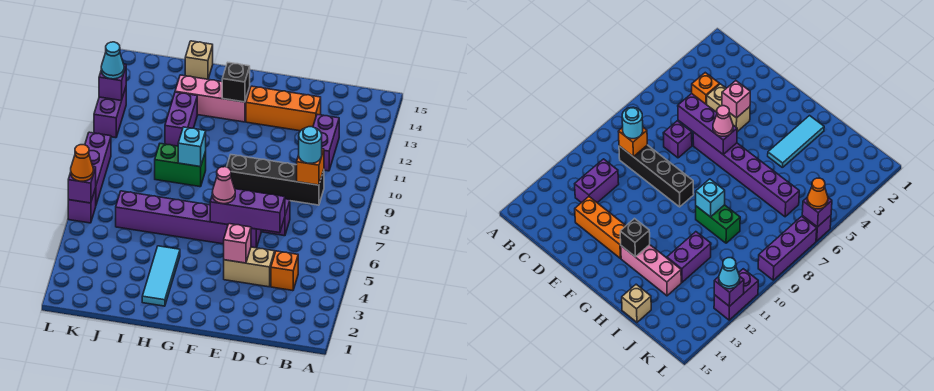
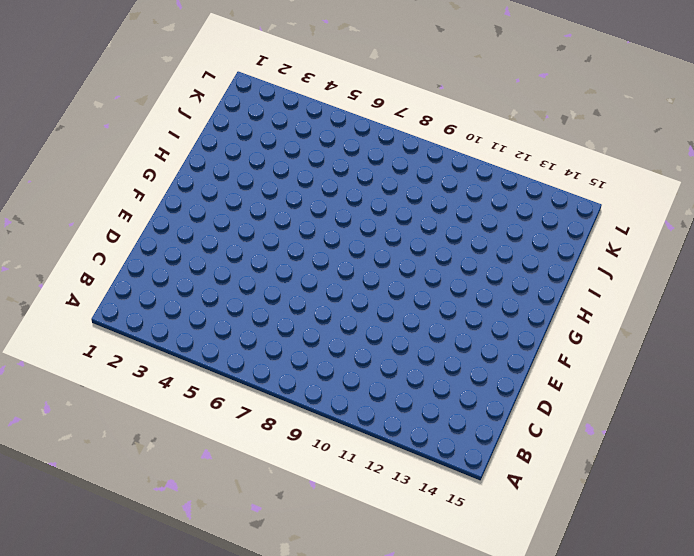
none -> orange 1x1 brick [271,251,298,291]
none -> black 1x4 brick [227,155,324,205]
none -> purple 1x2 brick [313,114,339,171]

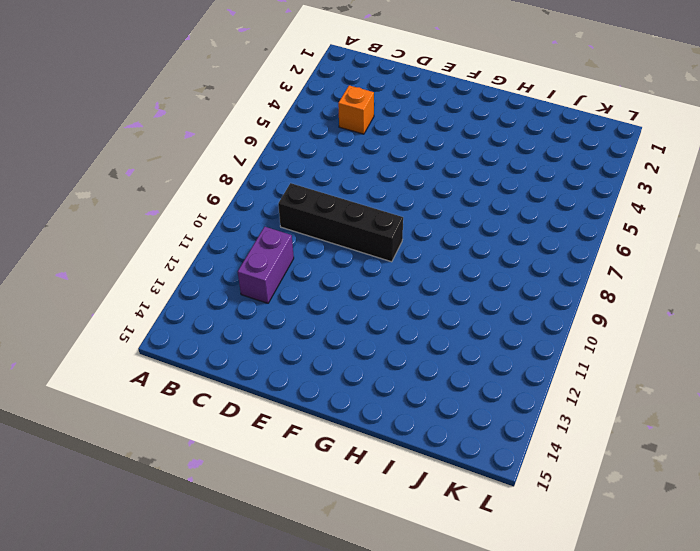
none -> tan 1x2 brick [224,247,275,287]
none -> purple 1x1 brick [263,199,290,236]
none -> orange 1x3 brick [246,86,321,131]

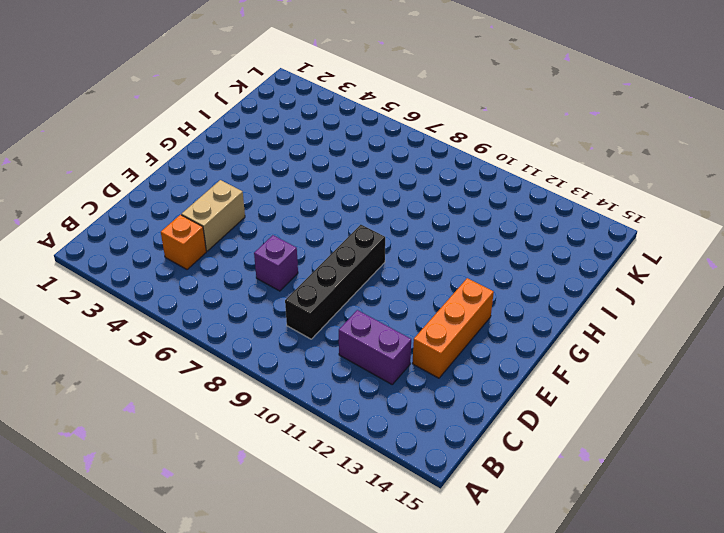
none -> purple 1x6 brick [116,191,261,248]
none -> pink 1x3 brick [175,75,250,122]
none -> cyan 1x3 tile [142,246,180,306]

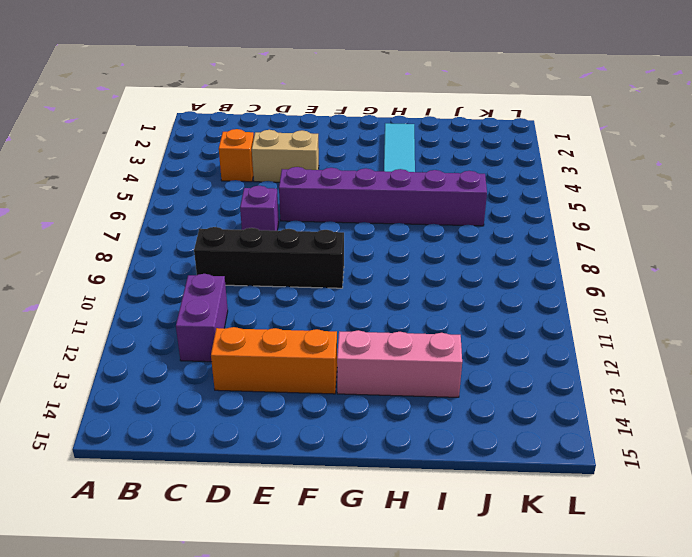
none -> green 1x2 brick [155,144,206,187]
none -> purple 1x2 brick [165,92,197,146]
none -> tan 1x1 brick [185,41,213,79]

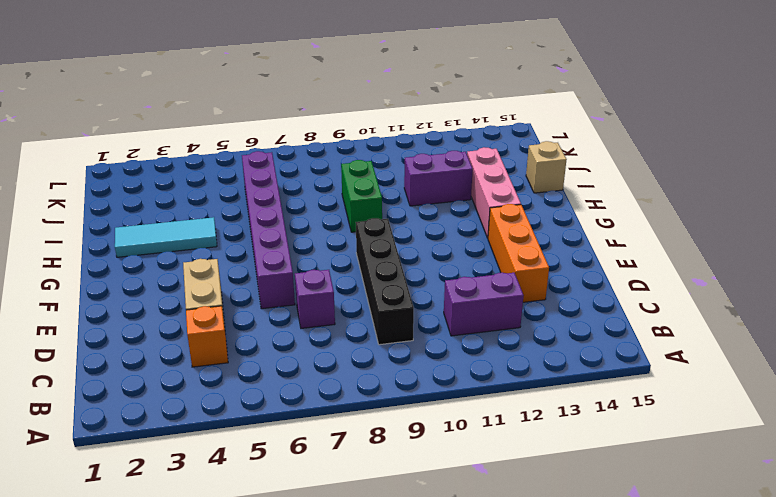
none -> purple 1x1 brick [68,188,96,223]
none -> purple 1x3 brick [85,132,111,204]
none -> purple 1x2 brick [94,88,126,138]

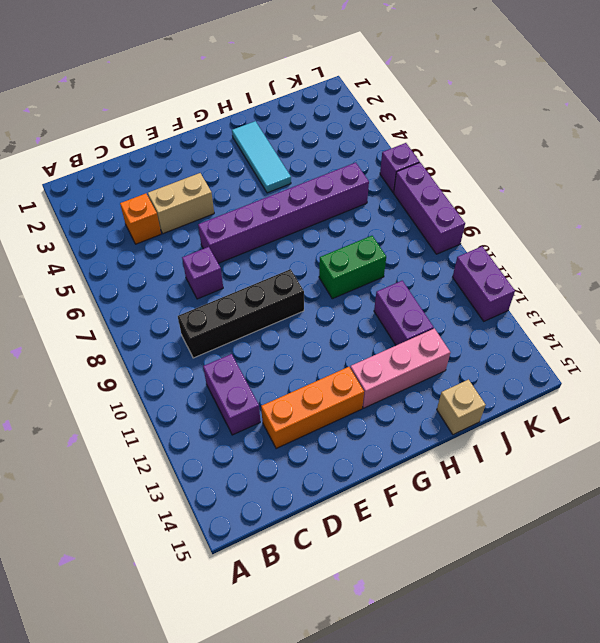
none -> orange 1x1 brick [297,149,324,185]
none -> purple 1x3 brick [210,189,285,233]
none -> pink 1x1 brick [224,224,251,263]

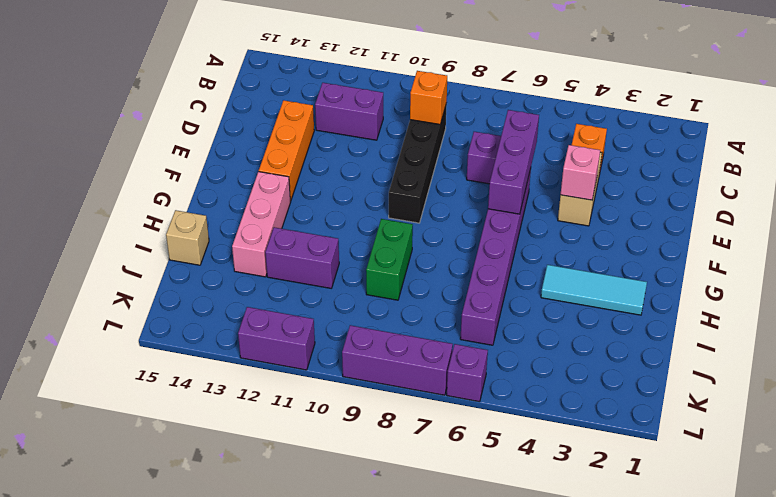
none -> black 1x1 brick [222,63,250,102]
none -> cyan 1x1 brick [178,127,206,167]
none -> purple 1x1 brick [68,167,96,203]

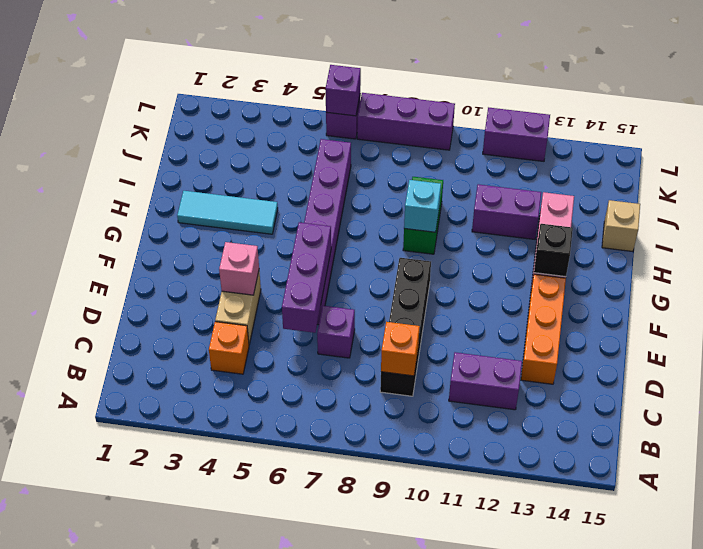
none -> purple 1x1 brick [99,64,126,101]
none -> cyan 1x1 round brick [299,127,322,163]
none -> pink 1x1 cone [212,167,235,204]

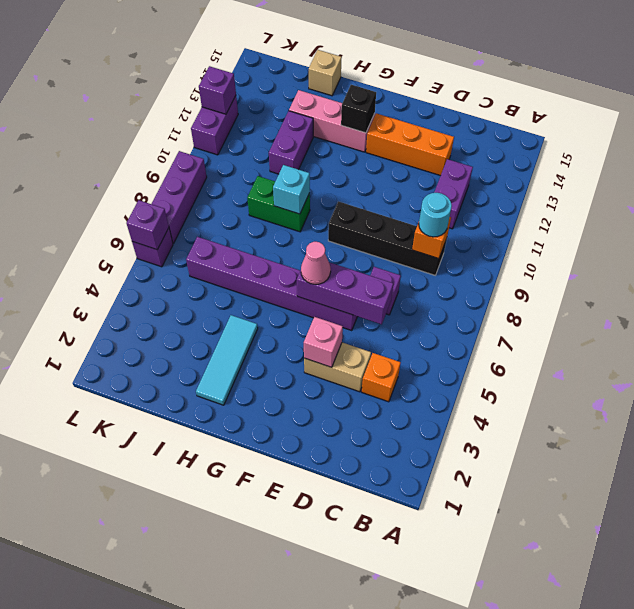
none -> orange 1x1 cone [71,145,93,181]
none -> cyan 1x1 cone [101,42,124,79]

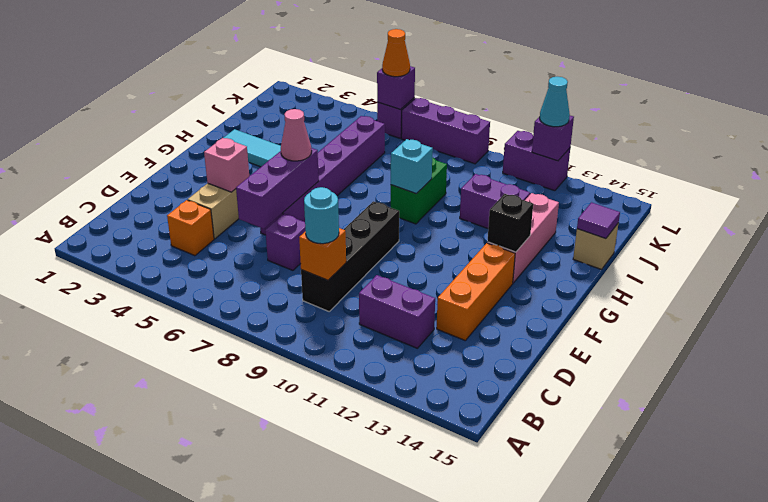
purple 1x1 tile [577,202,620,239] -> none

